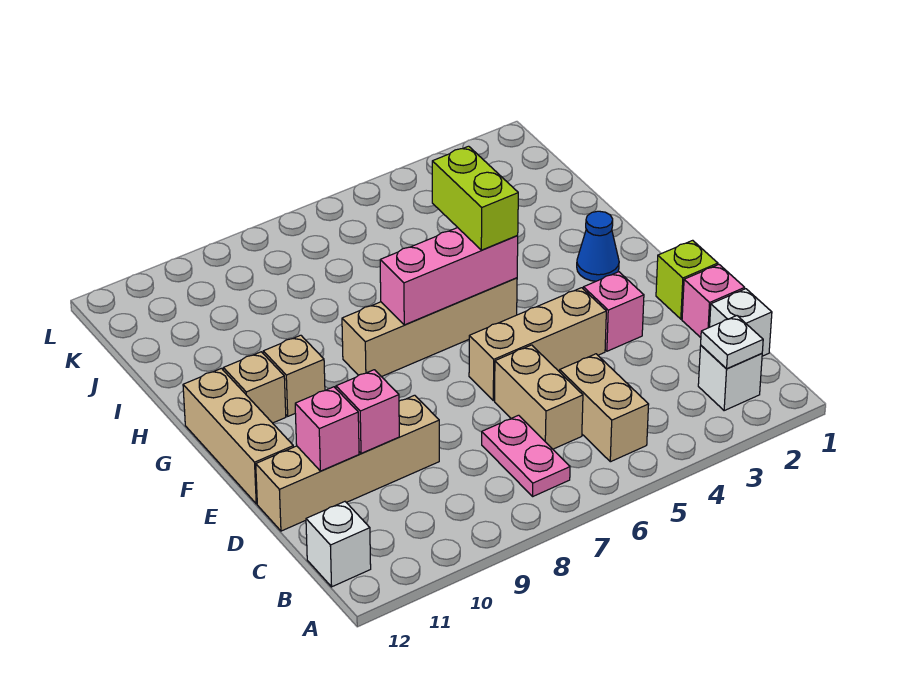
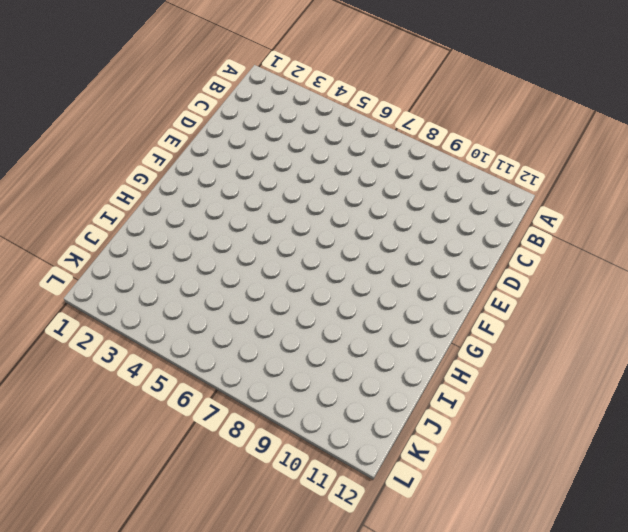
none -> white 1x1 brick [698,346,762,411]
none -> tan 1x2 brick [560,354,649,462]
none -> pink 1x2 plate [482,415,570,496]

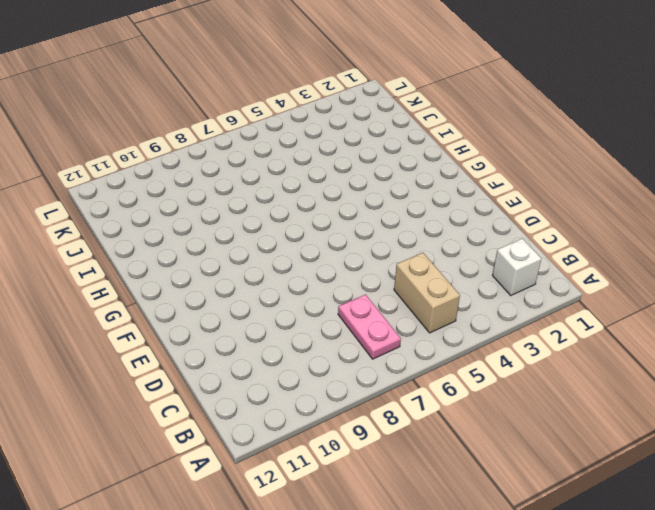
none -> white 1x1 brick [306,502,371,587]
none -> white 1x1 brick [710,289,772,356]
none -> tan 1x2 brick [495,345,583,449]

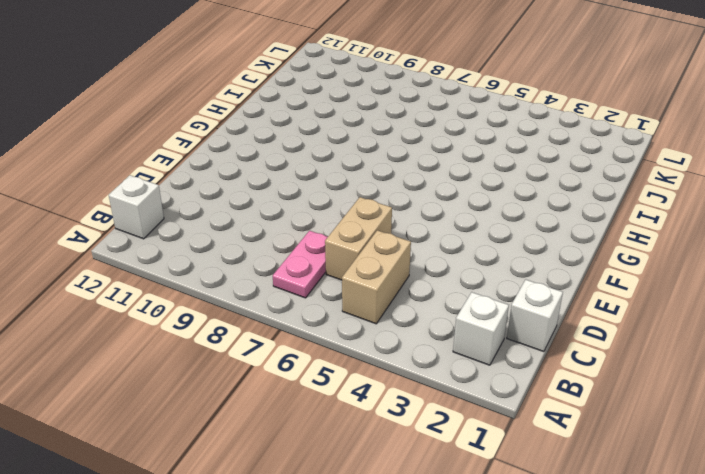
none -> pink 1x1 brick [682,265,745,338]
none -> tan 1x4 brick [256,395,439,531]
none -> lime 1x1 brick [656,240,718,319]

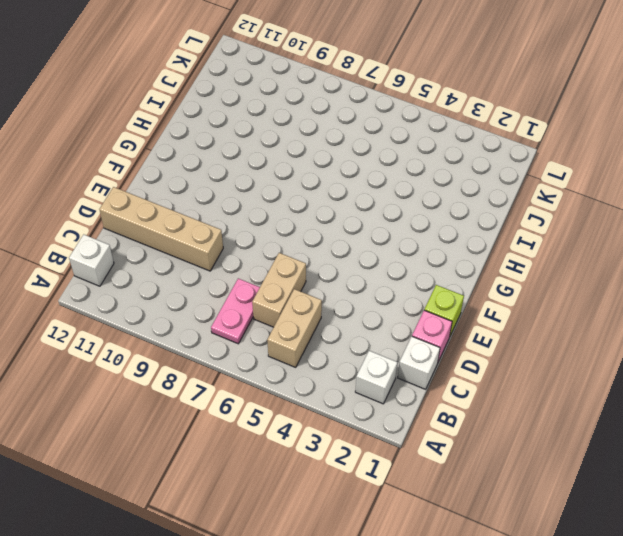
none -> pink 1x1 brick [583,272,644,351]
none -> tan 1x3 brick [469,288,606,401]
none -> tan 1x3 brick [183,368,293,504]

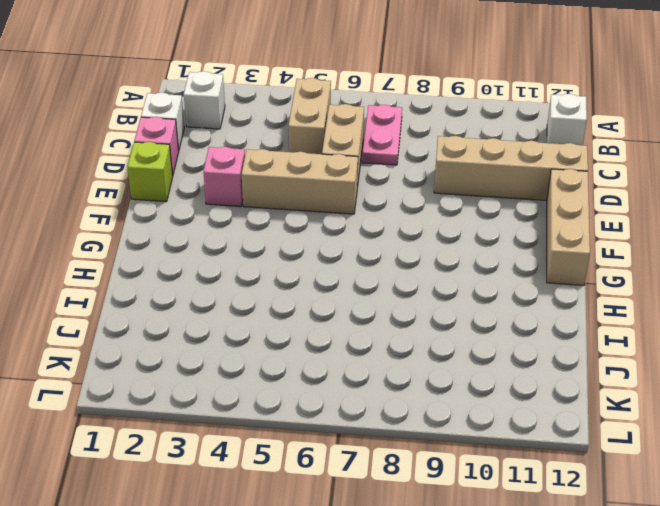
none -> blue 1x1 cone [577,211,619,281]
none -> tan 1x4 brick [342,278,517,377]
none -> tan 1x1 brick [263,335,325,416]

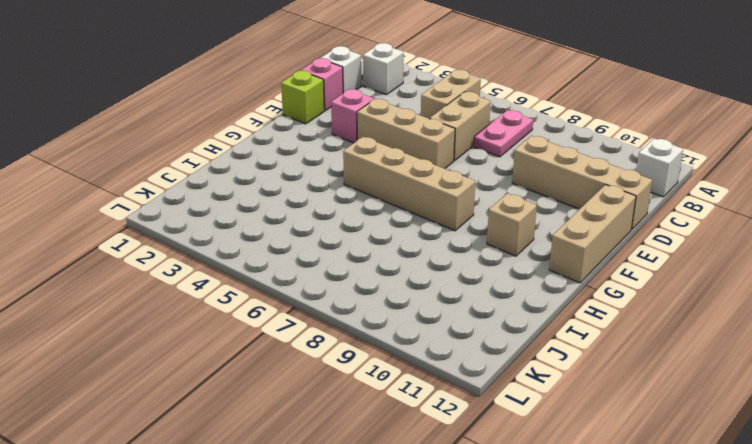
none -> blue 1x1 cone [577,211,619,281]
none -> tan 1x1 brick [223,352,286,423]
none -> white 1x1 plate [701,316,763,369]

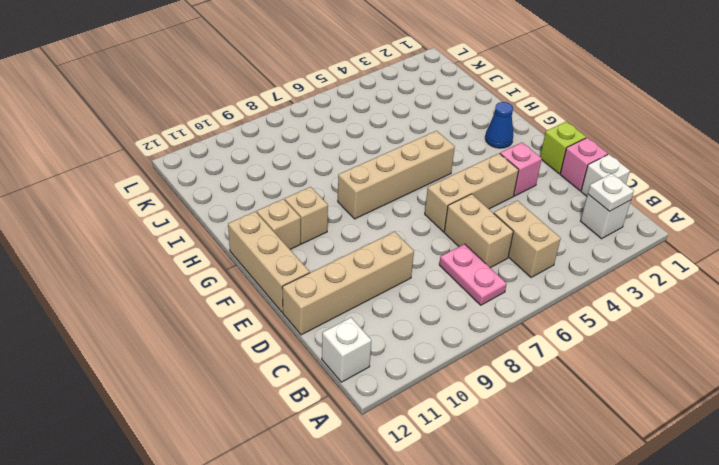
none -> pink 1x1 brick [336,370,399,453]
none -> pink 1x1 brick [295,387,359,471]
none -> pink 1x3 brick [380,228,518,325]

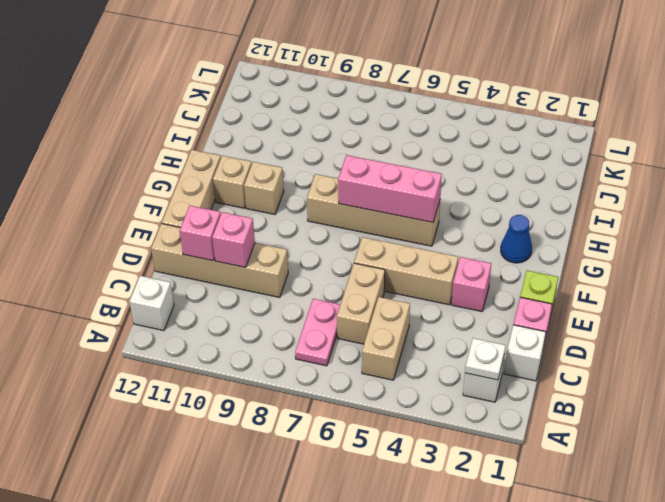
none -> lime 1x2 brick [432,146,518,250]

